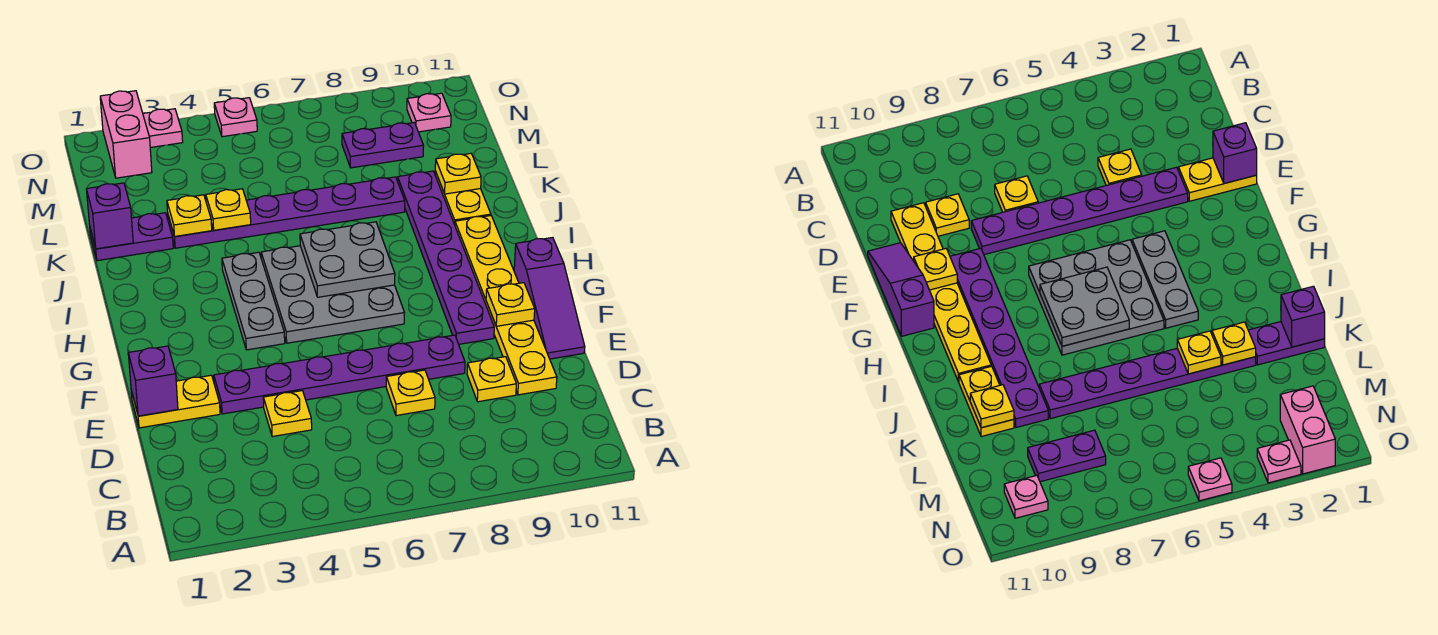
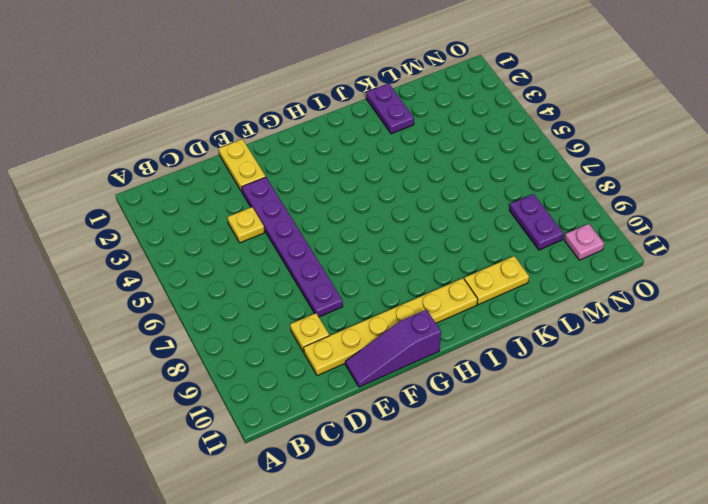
none -> yellow 1x1 plate [386,370,435,416]
none -> purple 1x6 plate [398,171,494,344]
none -> grey 1x3 plate [222,252,285,350]

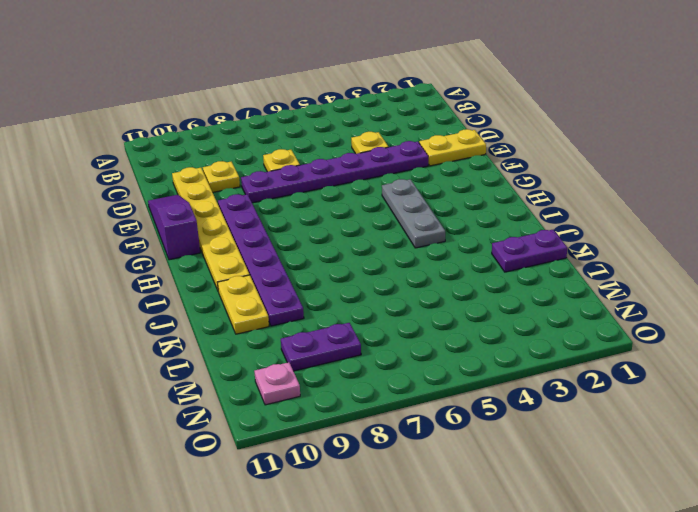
none -> grey 3x3 plate [261,246,404,343]
none -> purple 1x6 plate [168,177,405,248]
none -> pink 1x2 brick [100,91,152,178]

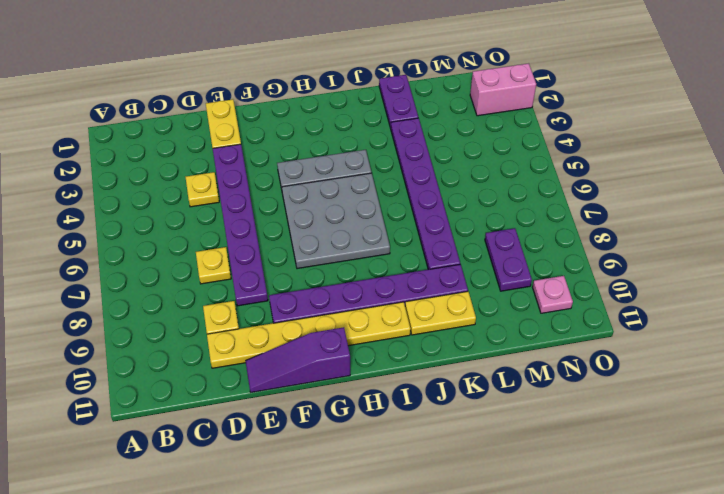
none -> pink 1x1 plate [143,109,183,148]
none -> pink 1x1 plate [214,98,257,137]
none -> purple 1x1 brick [128,346,178,416]

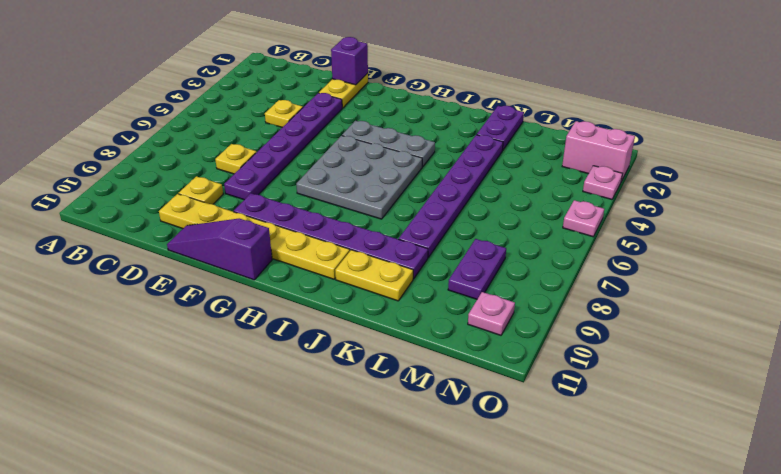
none -> yellow 1x1 plate [486,283,535,326]
none -> grey 2x2 plate [300,222,395,297]
none -> purple 1x1 brick [86,183,133,249]

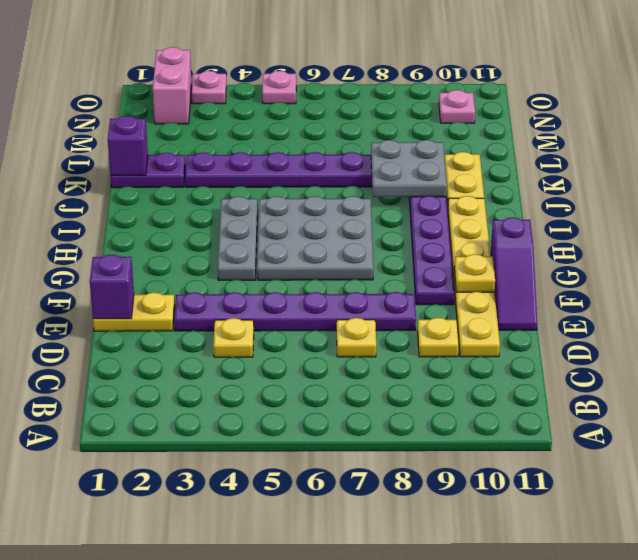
grey 2x2 plate [371,140,447,197] -> grey 2x2 plate moved to [300,222,395,297]
none -> purple 1x2 plate [342,123,424,168]
none -> yellow 1x1 plate [167,195,212,236]
none -> yellow 1x1 plate [206,189,251,230]

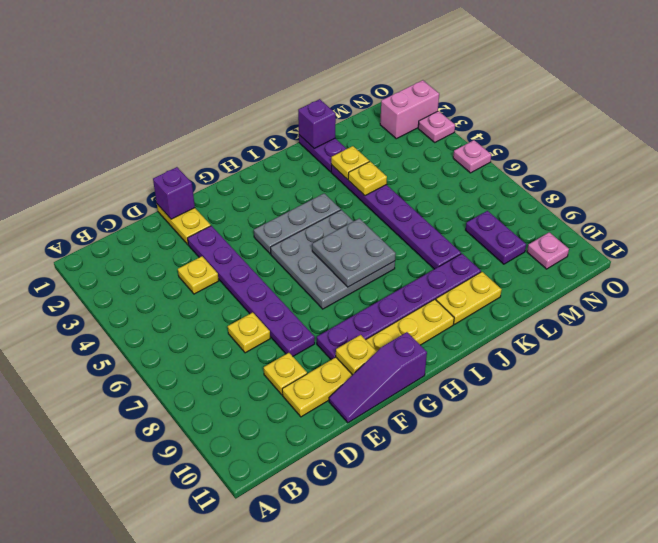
none -> yellow 1x1 plate [435,154,481,194]

